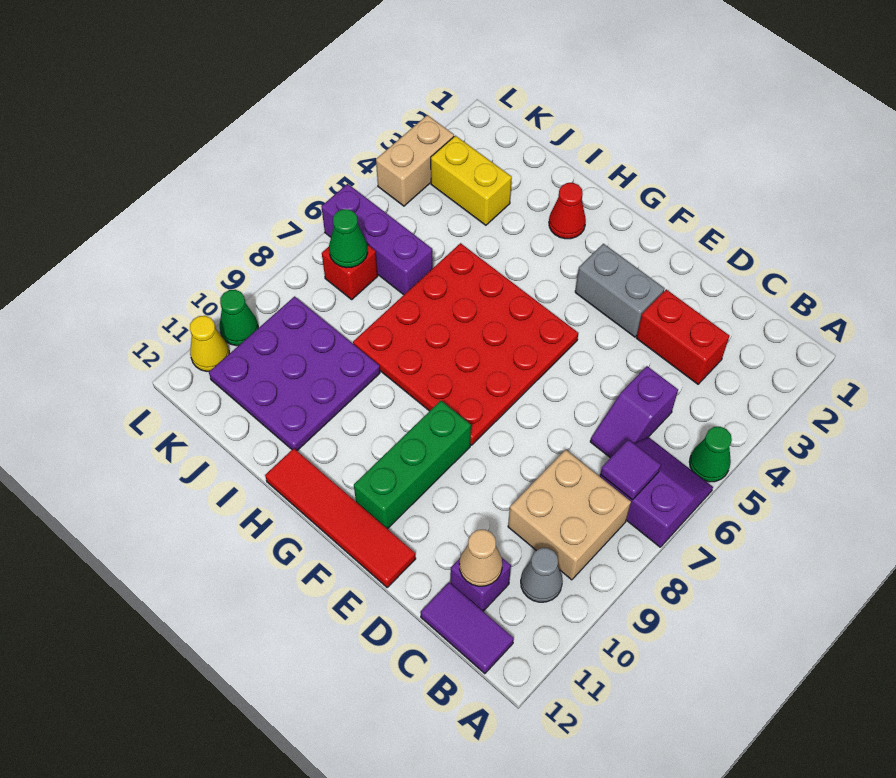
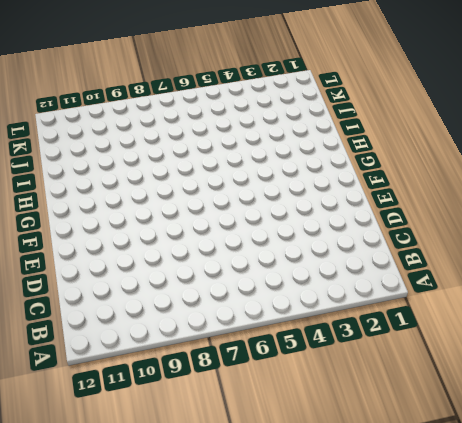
none -> green 1x1 cone [689,427,732,482]
none -> purple 2x2 slope [600,437,713,547]
none -> tan 2x2 brick [508,450,631,580]

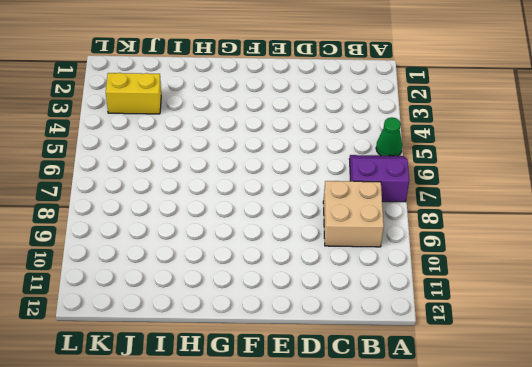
none -> grey 1x1 cone [521,548,563,602]
none -> purple 1x2 tile [420,582,514,674]
none -> red 1x2 brick [637,289,729,384]

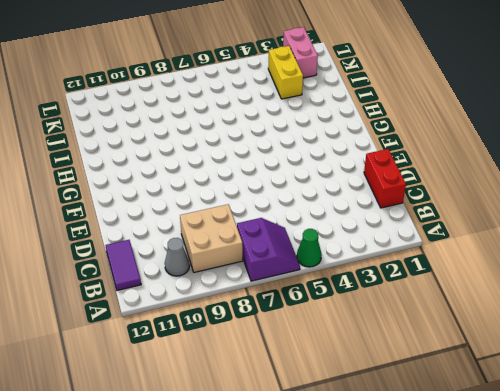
red 1x2 brick [364,149,406,208] -> red 1x2 brick moved to [637,289,729,384]
pink 1x2 brick [283,27,318,78] -> none
none -> purple 1x2 slope [590,366,678,458]
none -> purple 1x1 brick [450,557,511,611]
none -> grey 1x2 brick [575,244,665,337]

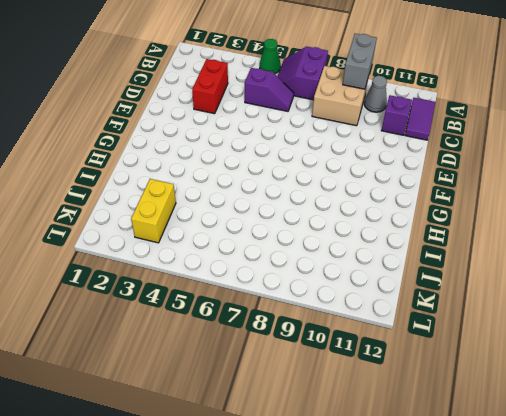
grey 1x2 brick [343,34,377,89] -> grey 1x2 brick moved to [575,244,665,337]
none -> red 1x4 tile [265,448,416,587]
none -> red 4x4 plate [353,243,578,445]
none -> green 1x3 brick [354,401,471,529]

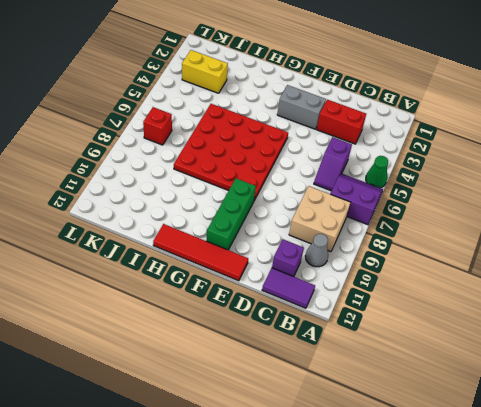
none -> red 1x1 cone [549,183,586,239]
none -> purple 3x3 plate [209,296,380,451]
none -> purple 1x3 brick [321,184,433,295]

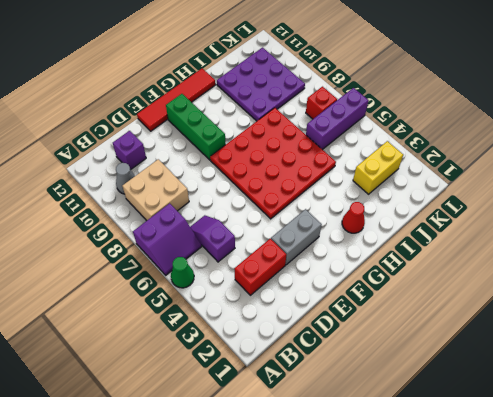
none -> purple 1x2 tile [420,582,514,674]
none -> tan 1x2 brick [376,115,454,206]
none -> green 1x1 cone [220,290,258,346]

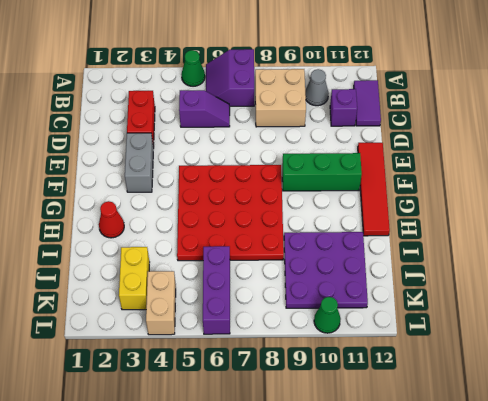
tan 1x2 brick [146,271,176,335] -> tan 1x2 brick turned to [376,115,454,206]
none -> red 1x1 brick [322,244,378,299]
none -> yellow 1x1 cone [190,316,229,371]
none -> purple 1x1 tile [600,440,661,500]

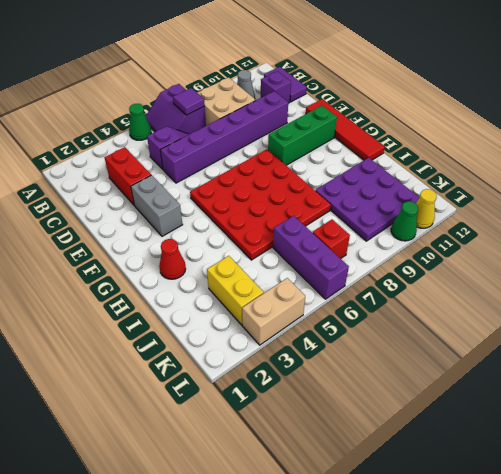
purple 1x6 brick [160,91,288,183] -> none
none -> tan 1x1 cone [460,530,502,586]
none -> green 1x1 cone [329,209,367,268]

